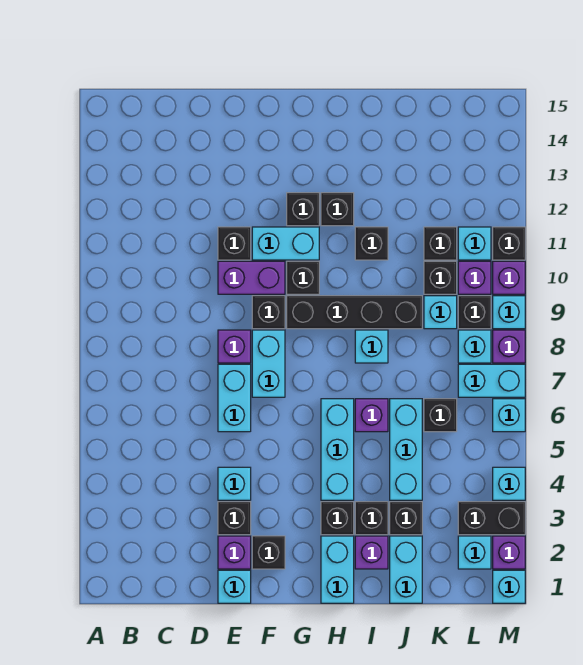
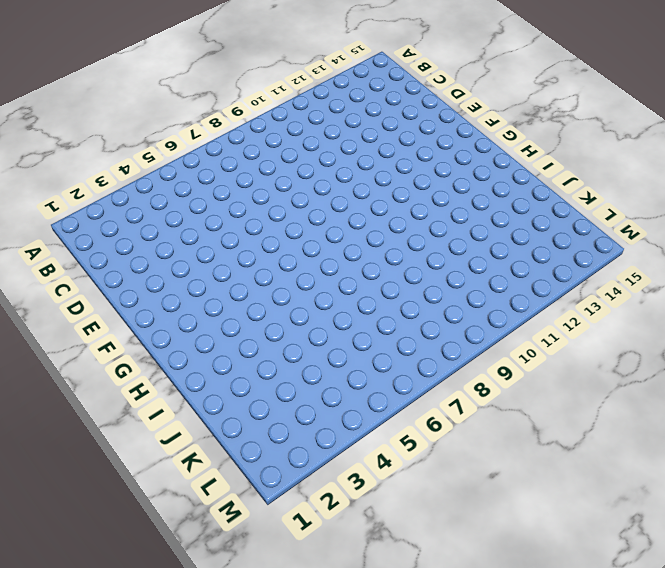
none -> cyan 1x1 brick [218,570,251,603]
none -> purple 1x1 brick [218,536,251,569]
none -> black 1x1 brick [218,502,251,535]
none -> cyan 1x1 brick [218,467,251,500]

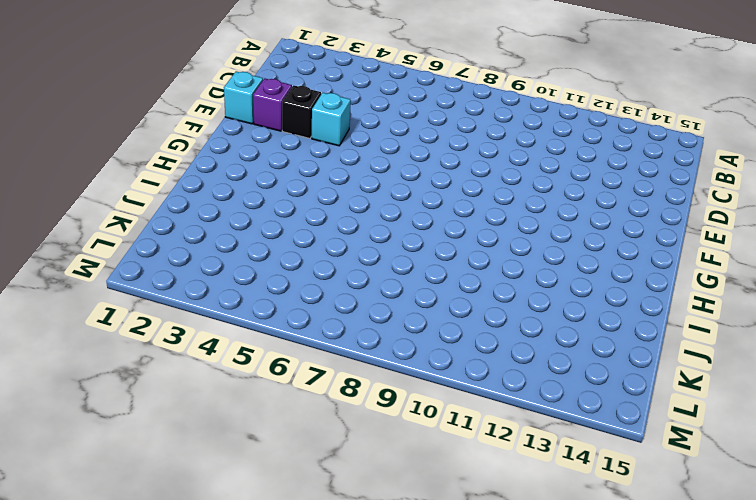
none -> cyan 1x2 brick [218,364,251,432]
none -> purple 1x1 brick [218,330,251,363]
none -> purple 1x2 brick [218,261,285,294]
none -> black 1x1 brick [218,227,251,260]

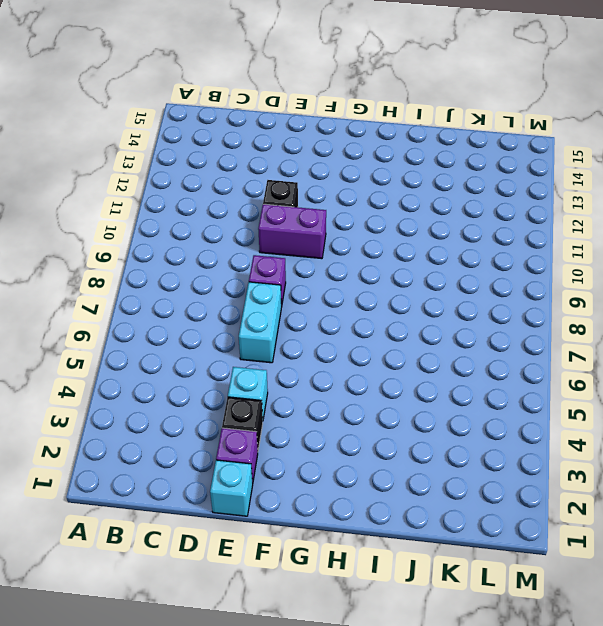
none -> black 1x1 brick [252,536,285,569]
none -> cyan 1x2 brick [252,330,285,397]
none -> black 1x1 brick [252,296,285,329]
none -> cyan 1x2 brick [252,227,319,260]

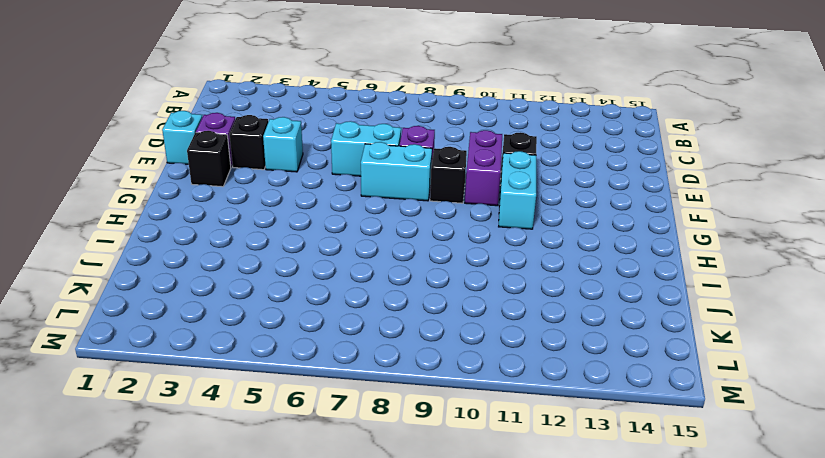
none -> black 1x4 brick [287,296,422,329]
none -> black 1x1 brick [287,261,319,294]
none -> black 1x1 brick [287,193,319,226]
none -> cyan 1x2 brick [321,536,354,603]

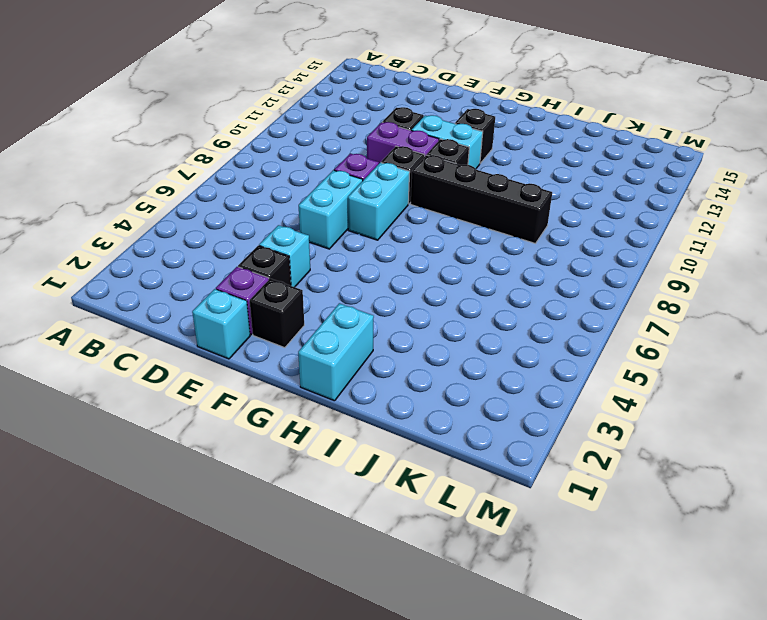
none -> black 1x1 brick [321,502,354,535]
none -> cyan 1x3 brick [321,399,354,500]
none -> black 1x1 brick [321,193,354,226]
none -> purple 1x1 brick [355,536,388,569]

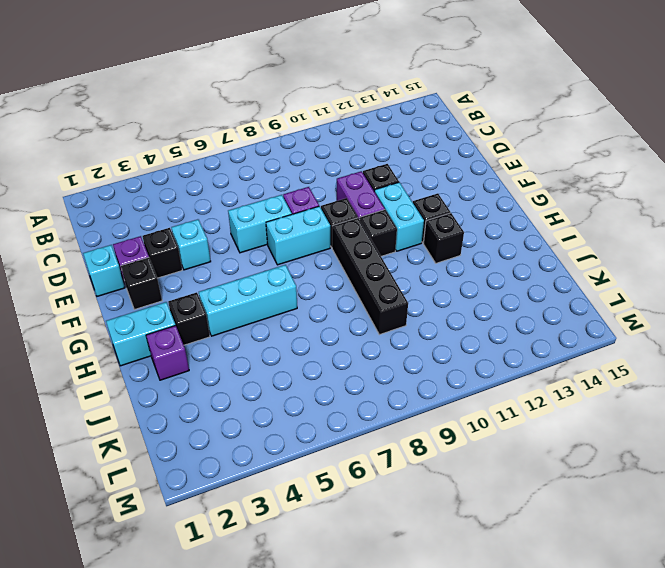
none -> black 1x1 brick [355,502,388,535]
none -> purple 1x1 brick [355,399,388,432]
none -> cyan 1x1 brick [355,330,388,363]
none -> black 1x1 brick [355,227,388,260]

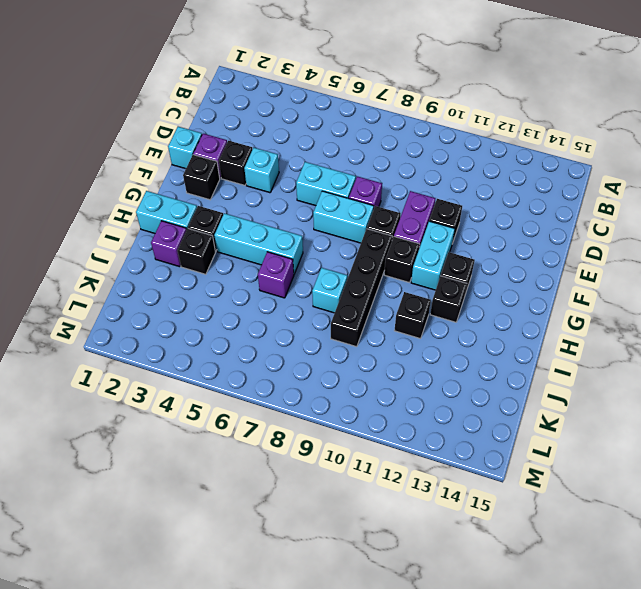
none -> cyan 1x2 brick [390,536,422,603]
none -> black 1x1 brick [390,502,422,535]
none -> cyan 1x3 brick [390,399,422,500]
none -> black 1x1 brick [424,399,457,432]

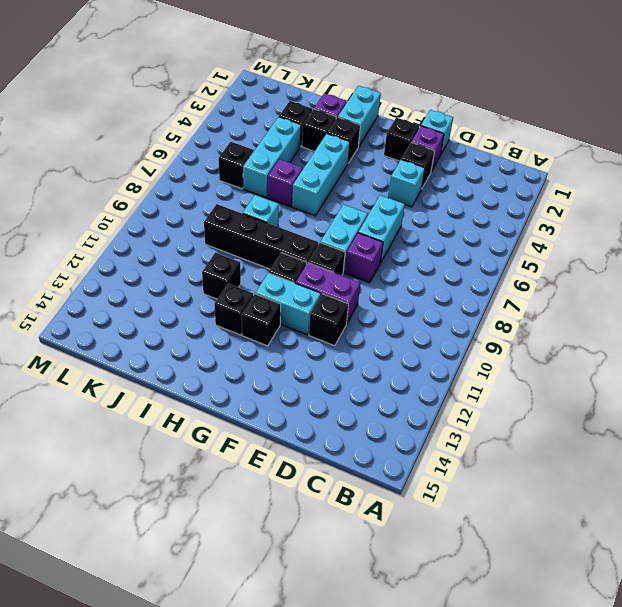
none -> cyan 1x2 brick [390,536,422,603]
none -> cyan 1x1 brick [424,296,457,329]
none -> black 1x1 brick [424,261,457,294]
none -> black 1x1 brick [424,227,457,260]

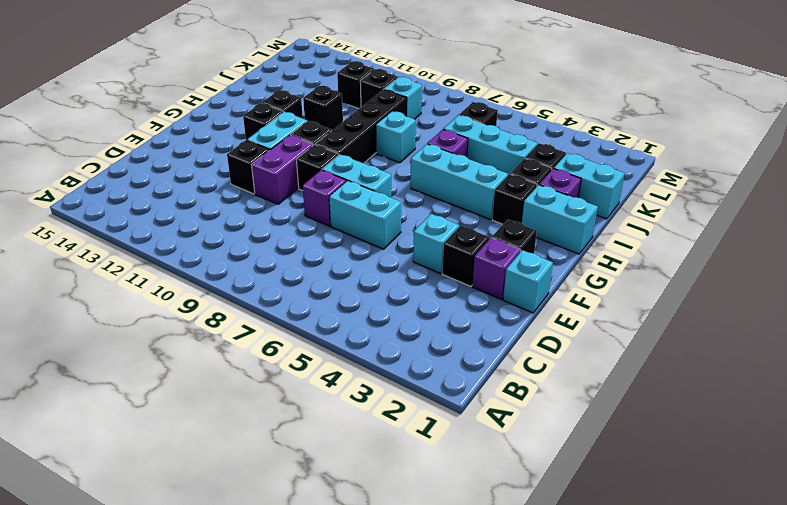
none -> cyan 1x1 brick [458,536,491,569]
none -> black 1x2 brick [458,502,525,535]
none -> cyan 1x2 brick [458,364,525,397]
none -> cyan 1x1 brick [458,330,491,363]

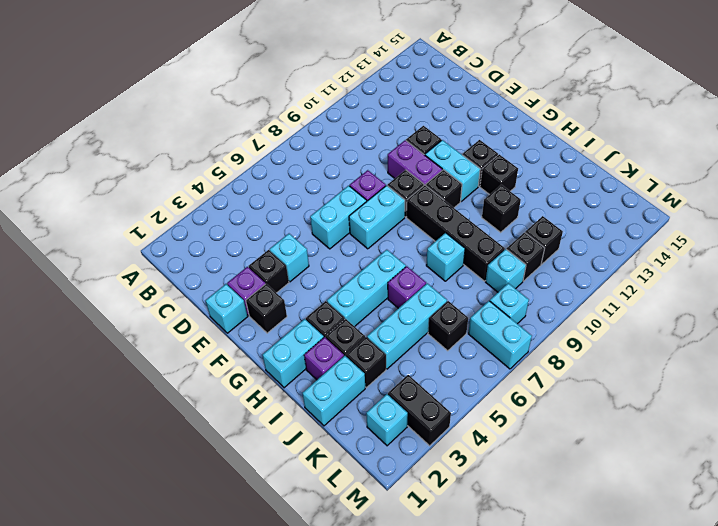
none -> black 1x1 brick [458,296,491,329]
none -> purple 1x1 brick [458,261,491,294]
none -> cyan 1x1 brick [458,227,491,260]
none -> cyan 1x1 brick [493,570,525,603]

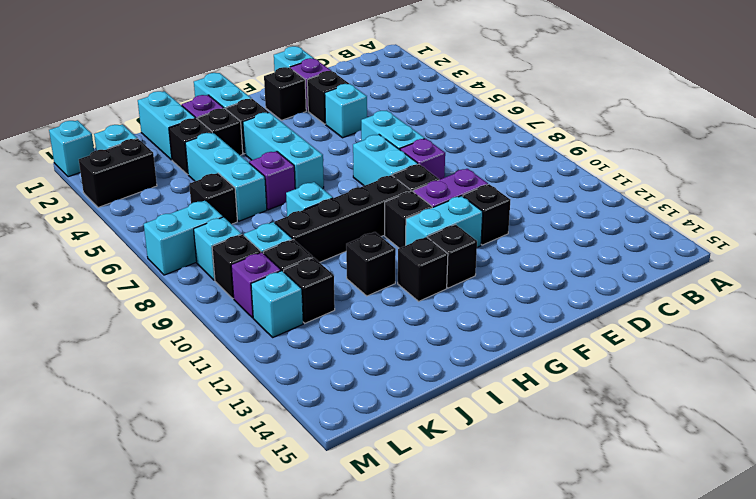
none -> purple 1x1 brick [493,536,525,569]
none -> cyan 1x1 brick [493,467,525,500]
none -> cyan 1x1 brick [493,399,525,432]
none -> purple 1x1 brick [493,330,525,363]

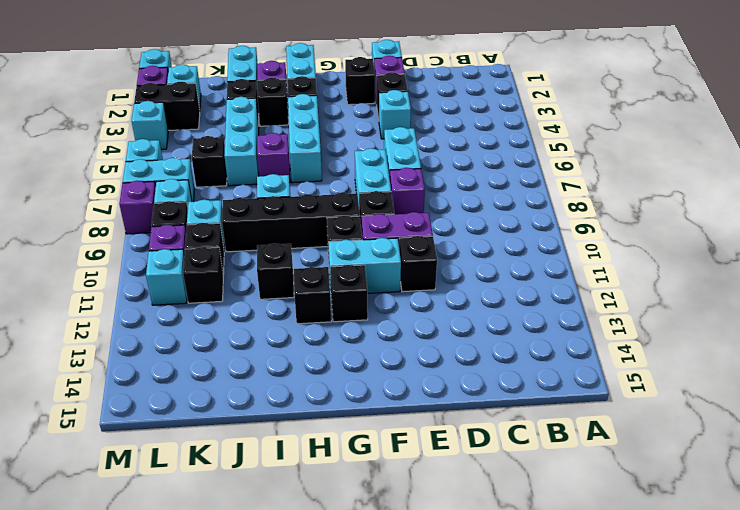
none -> cyan 1x1 brick [493,296,525,329]
none -> purple 1x1 brick [493,261,525,294]
none -> black 1x1 brick [493,227,525,260]

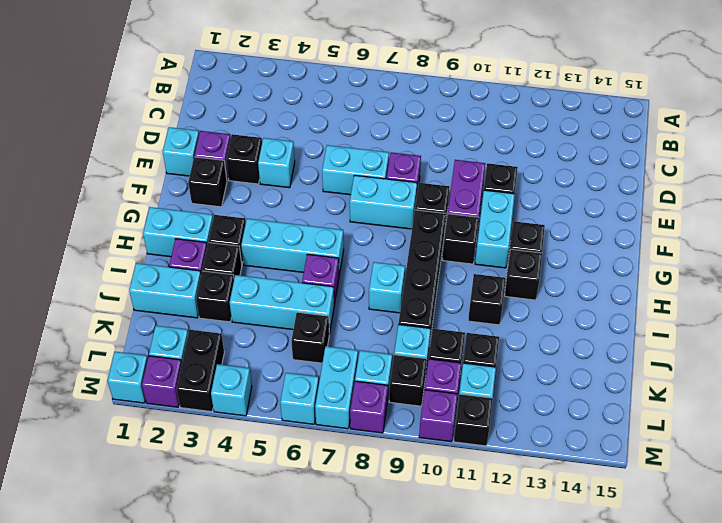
none -> cyan 1x1 brick [493,296,525,329]

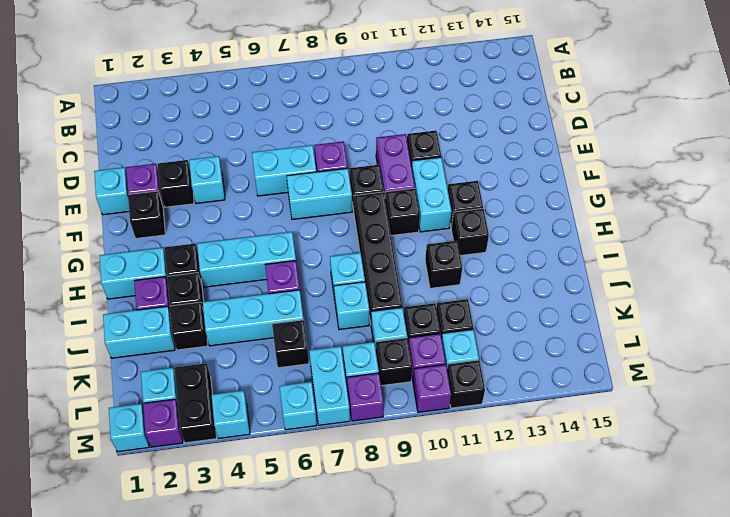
cyan 1x1 brick [334,282,369,330] -> cyan 1x1 brick moved to [493,296,525,329]

